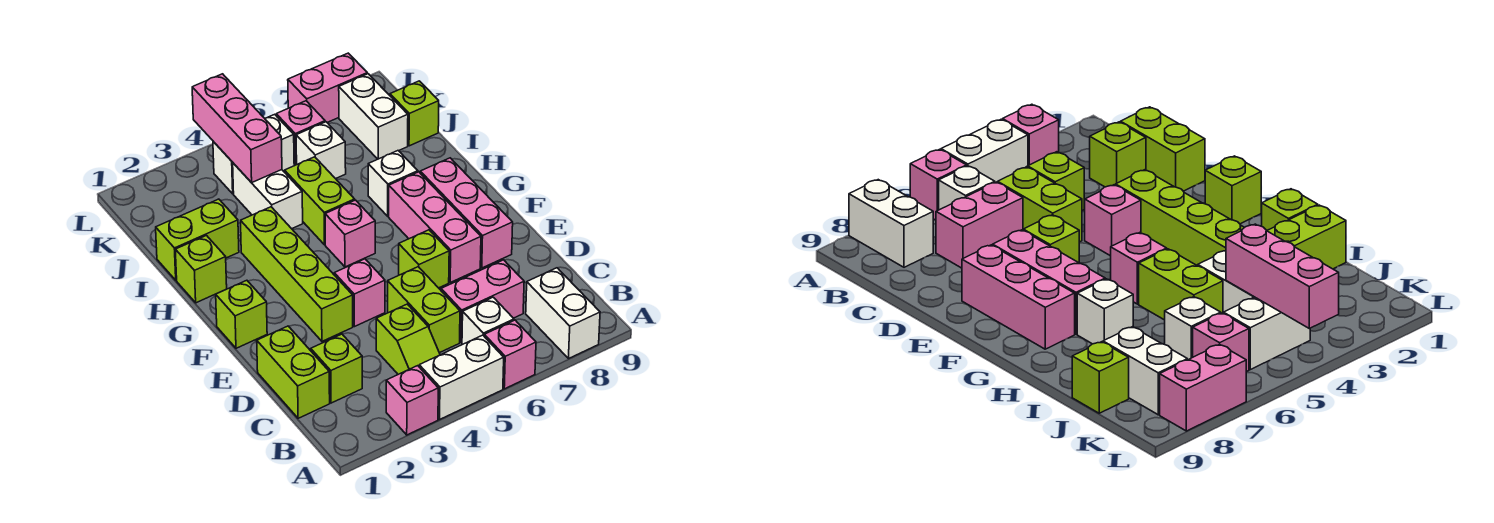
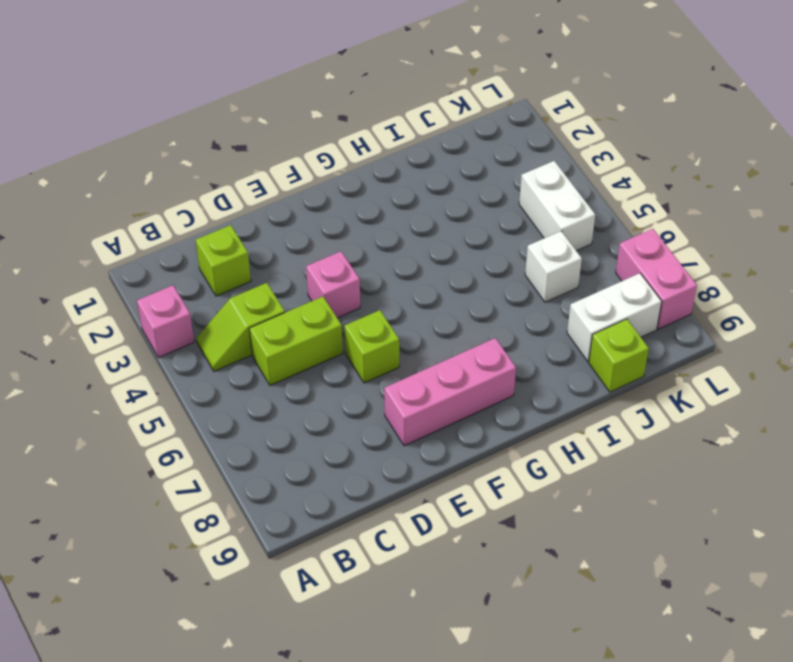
none -> white 1x2 brick [419,335,504,419]
none -> pink 1x1 brick [484,320,536,389]
none -> white 1x2 brick [526,268,600,359]

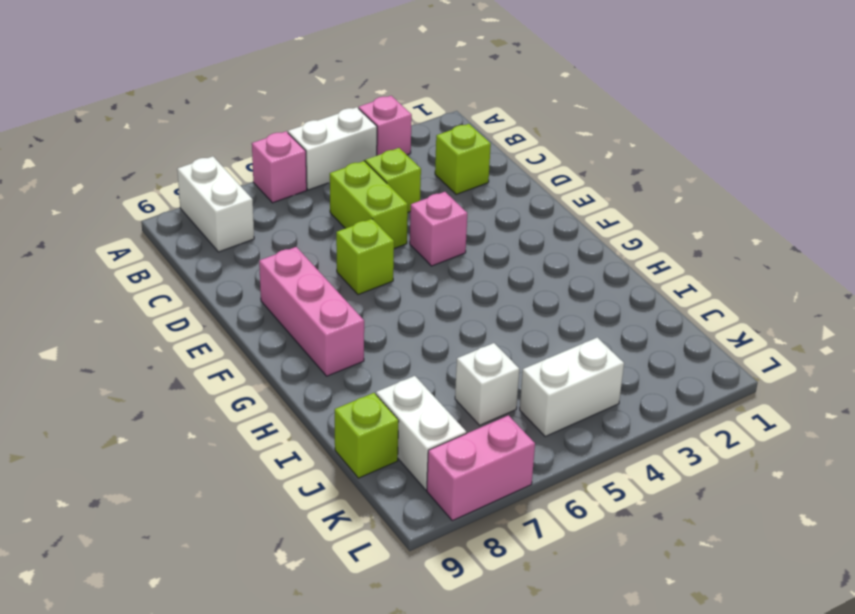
none -> white 1x1 brick [462,297,514,344]
none -> lime 1x2 brick [257,326,330,418]
none -> pink 1x2 brick [441,260,524,343]

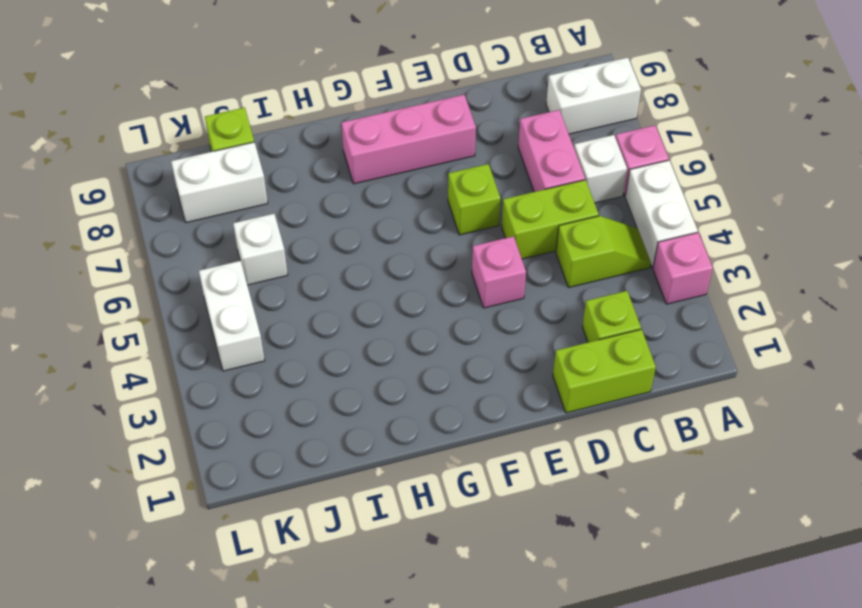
none -> lime 1x4 brick [241,207,353,341]
none -> pink 1x3 brick [389,172,481,282]
none -> lime 1x1 brick [216,280,267,348]

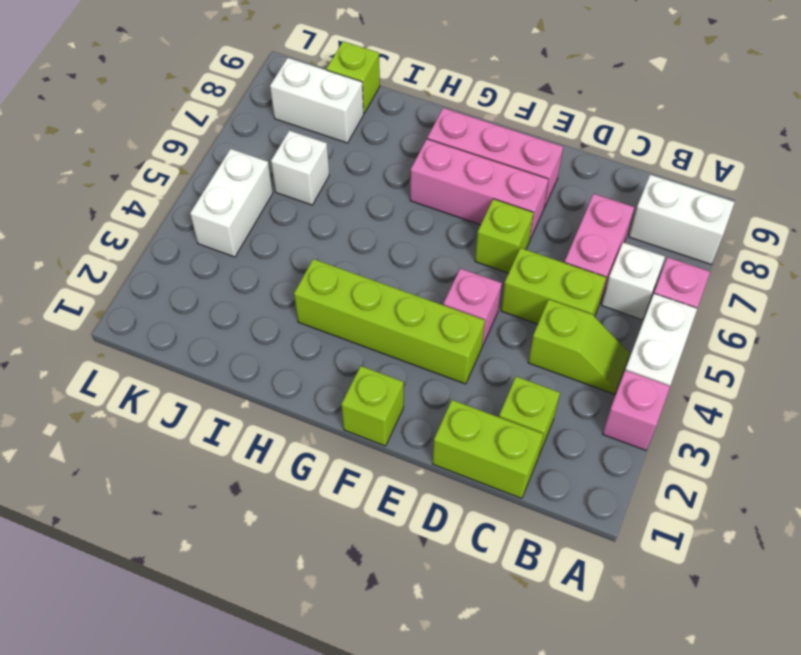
none -> pink 1x1 brick [325,200,375,267]
none -> lime 1x1 brick [175,236,227,303]
none -> lime 1x2 brick [285,157,355,245]

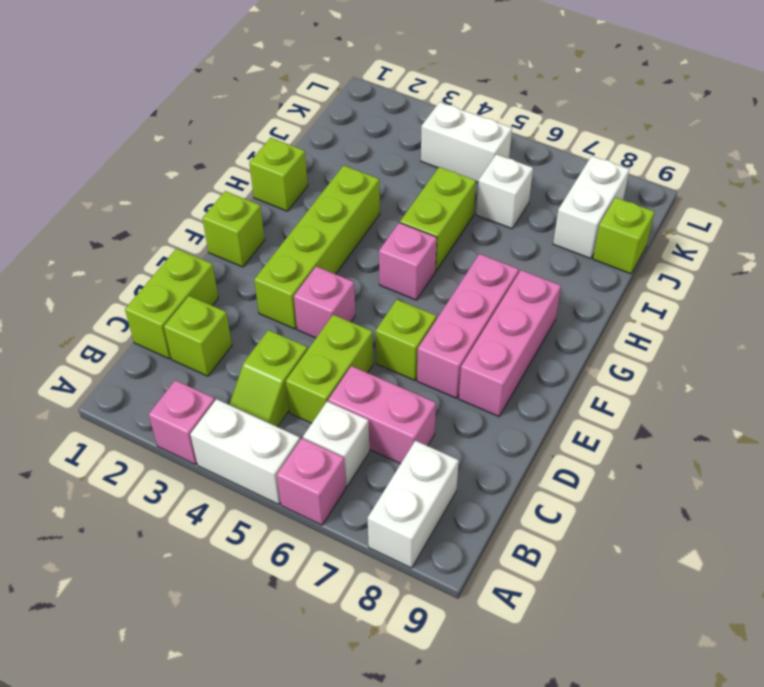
none -> white 1x1 brick [368,151,418,216]
none -> lime 1x2 brick [156,199,239,280]
none -> white 1x2 brick [233,163,303,229]

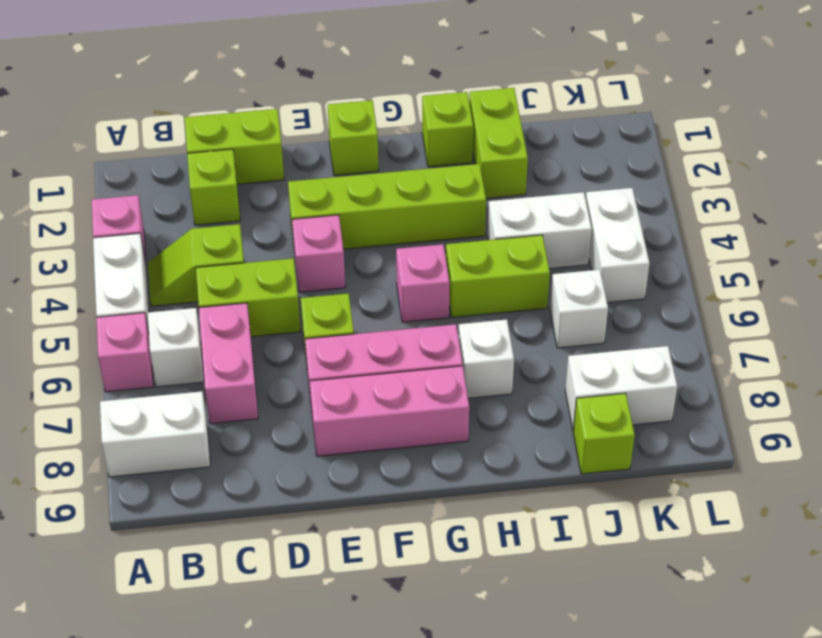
none -> pink 1x1 brick [276,101,325,165]
none -> pink 1x2 brick [288,53,367,122]
none -> pink 1x3 brick [192,74,282,183]

